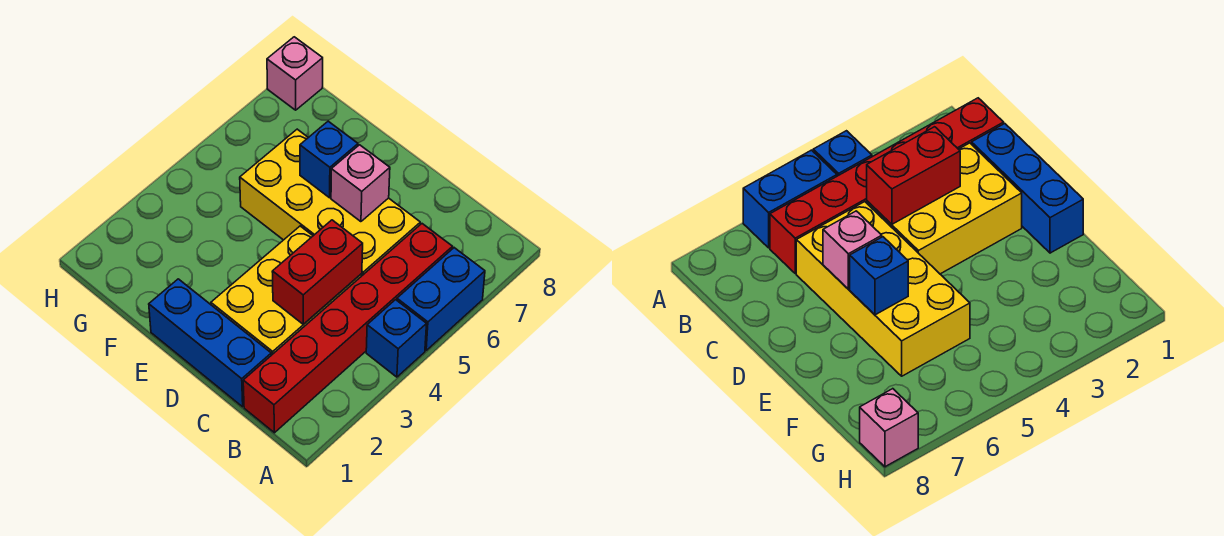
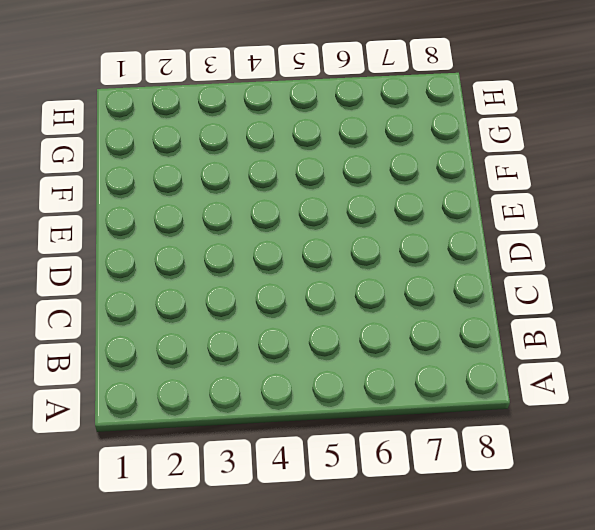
none -> blue 1x1 brick [366,300,426,377]
none -> blue 1x2 brick [397,248,485,350]

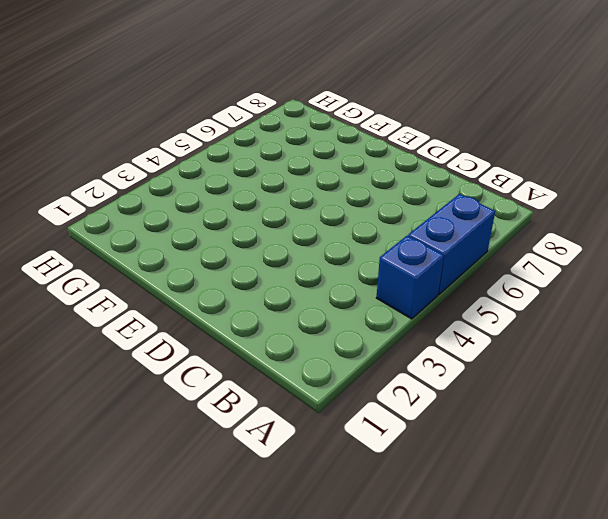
none -> red 1x6 brick [243,224,452,433]
none -> blue 1x3 brick [149,279,271,407]

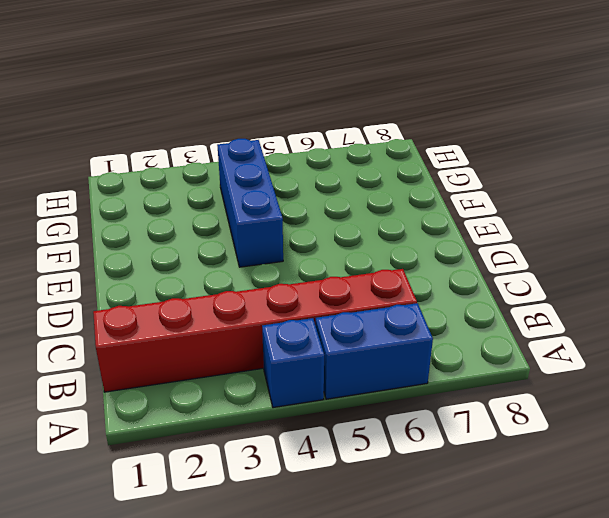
blue 1x3 brick [217,139,283,267] -> blue 1x3 brick moved to [149,279,271,407]
none -> yellow 2x3 brick [211,226,362,355]
none -> yellow 2x4 brick [240,129,420,275]

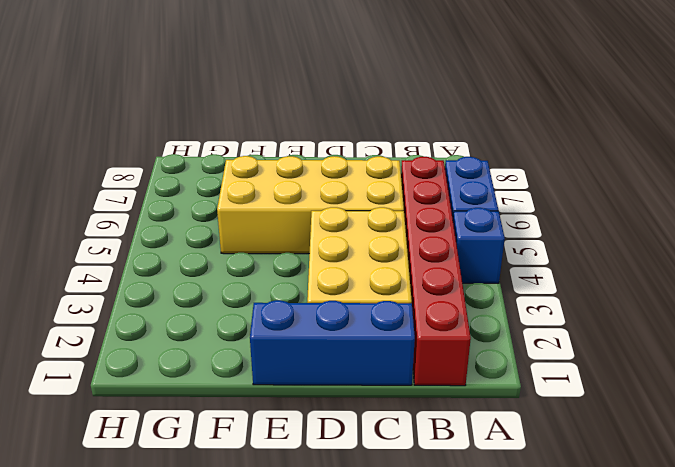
none -> pink 1x1 brick [267,37,323,110]
none -> red 1x2 brick [272,220,363,324]

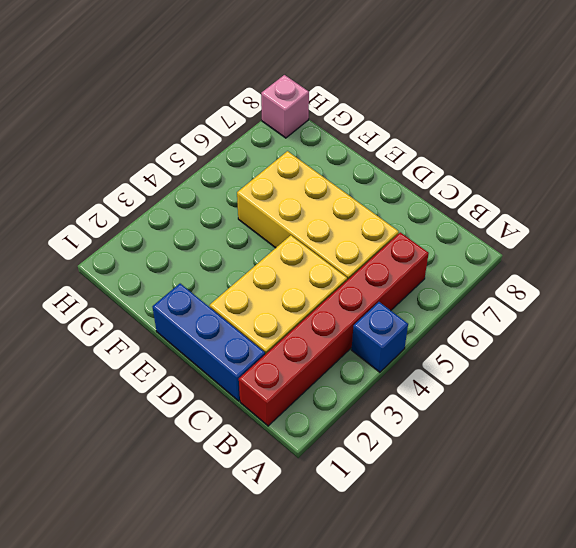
none -> blue 1x2 brick [397,248,485,350]
none -> red 1x2 brick [272,220,363,324]

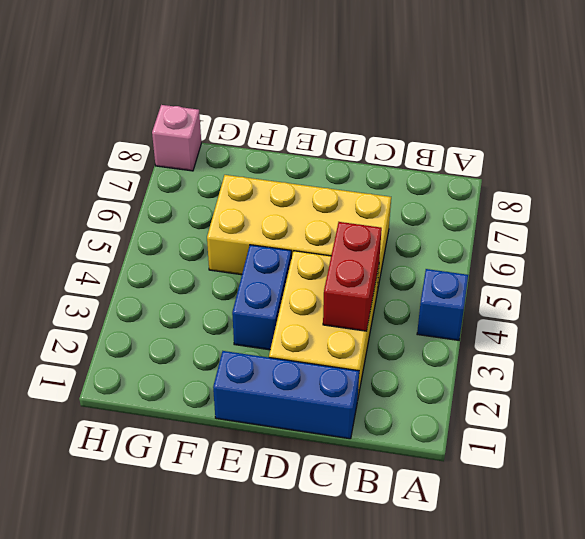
blue 1x2 brick [232,245,291,350] -> blue 1x2 brick moved to [397,248,485,350]
none -> red 1x6 brick [243,224,452,433]
none -> pink 1x1 brick [331,145,390,222]

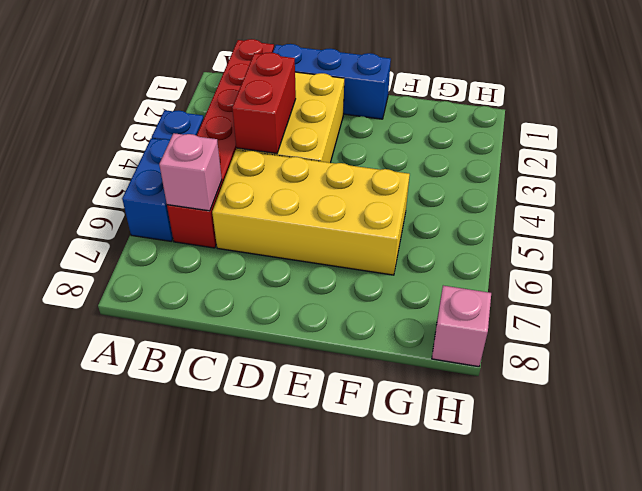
pink 1x1 brick [159,133,222,211] -> pink 1x1 brick moved to [331,145,390,222]
none -> blue 1x1 brick [300,121,358,198]

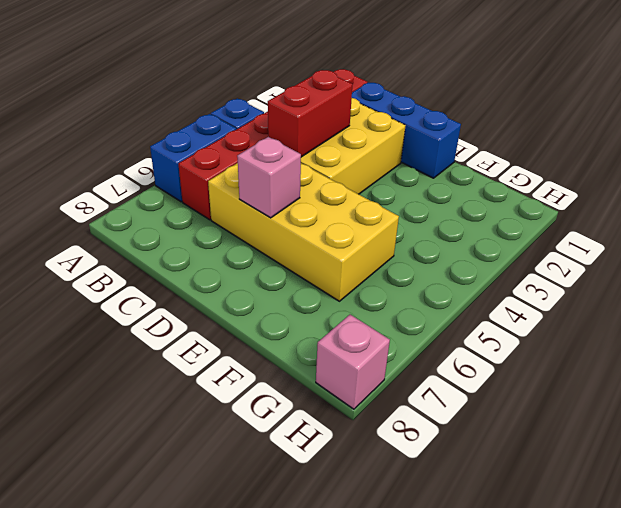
none -> blue 1x1 brick [300,121,358,198]

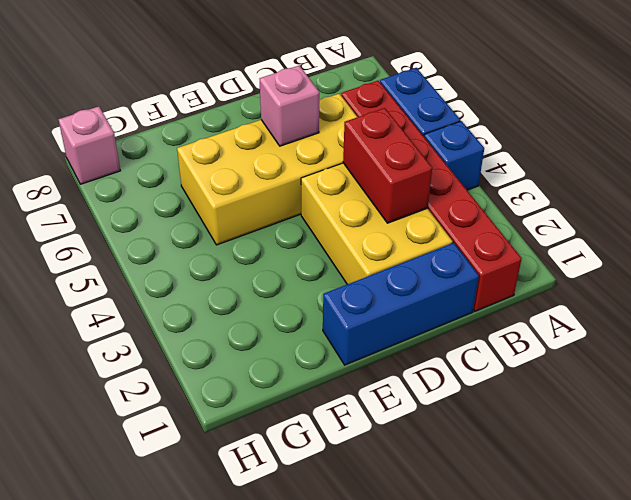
none -> blue 1x1 brick [300,121,358,198]

